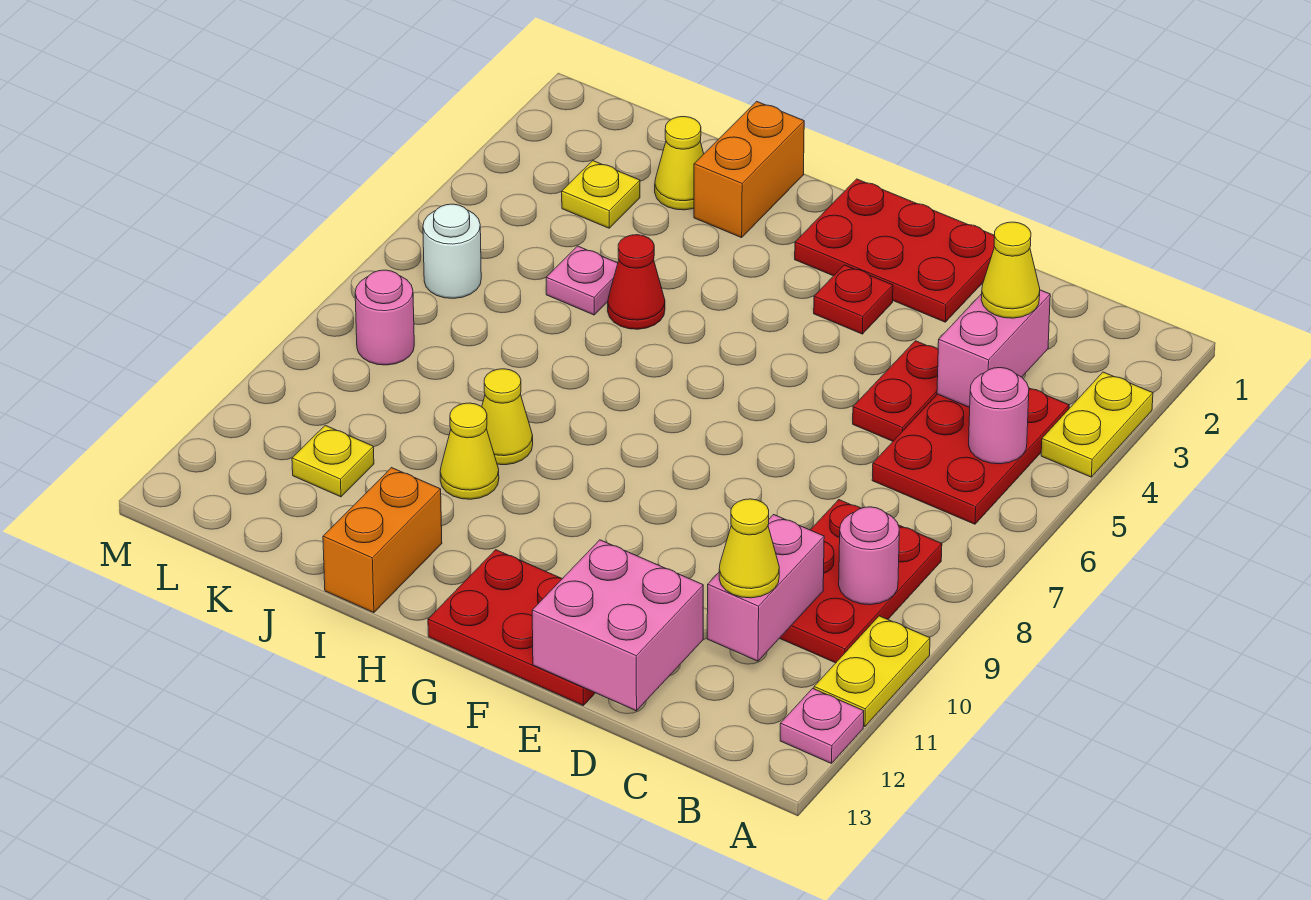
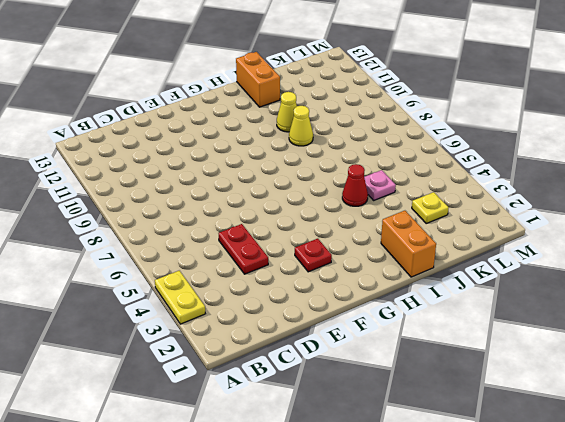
none -> yellow 1x2 plate [814,616,930,727]
none -> pink 1x1 plate [780,688,864,764]
none -> red 2x3 plate [872,388,1069,524]

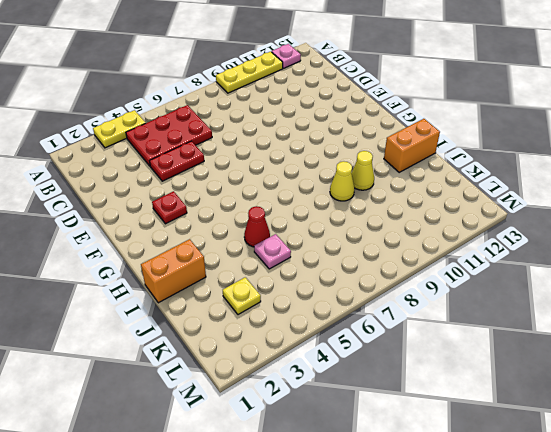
yellow 1x3 plate [216,52,283,93] -> yellow 1x2 plate [814,616,930,727]
none -> red 2x3 plate [780,500,942,663]
none -> red 2x3 plate [795,179,994,322]
none -> red 2x3 plate [428,550,595,705]

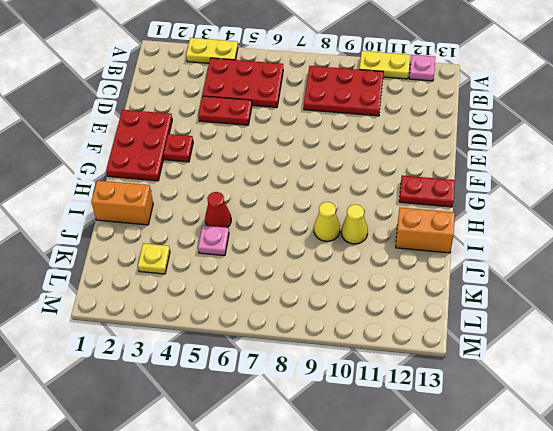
red 1x2 plate [399,175,455,207] -> red 2x3 plate [428,550,595,705]
none -> yellow 1x1 cone [655,117,704,210]
none -> yellow 1x1 plate [292,425,374,497]
none -> white 1x1 round brick [423,204,481,298]

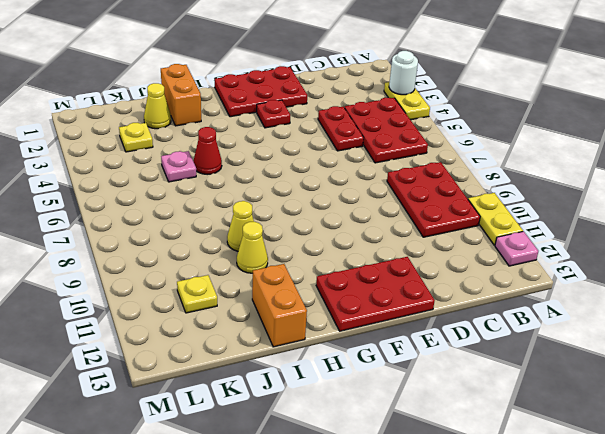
white 1x1 round brick [389,51,418,95] -> white 1x1 round brick moved to [423,204,481,298]
none -> pink 1x1 round brick [355,270,414,365]
none -> pink 1x1 round brick [969,368,1029,464]
none -> pink 1x1 round brick [839,507,899,605]

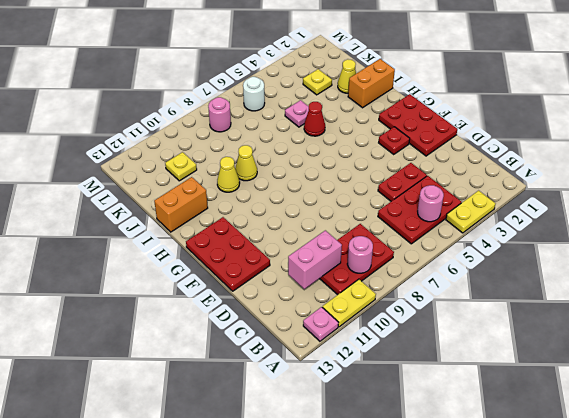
none -> pink 1x2 brick [937,290,1050,408]
none -> pink 2x2 brick [532,540,703,711]
none -> yellow 1x1 cone [981,222,1040,318]

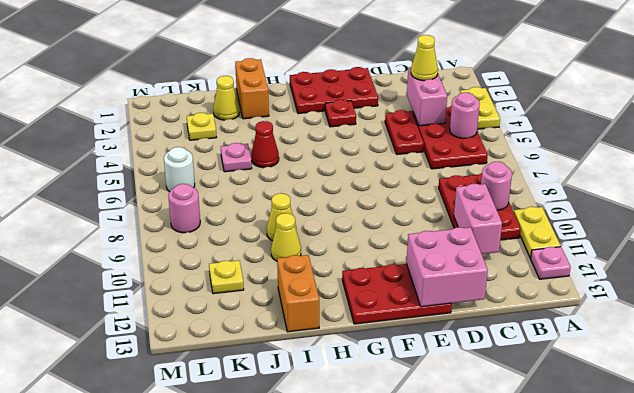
none -> yellow 1x1 cone [719,499,779,598]

